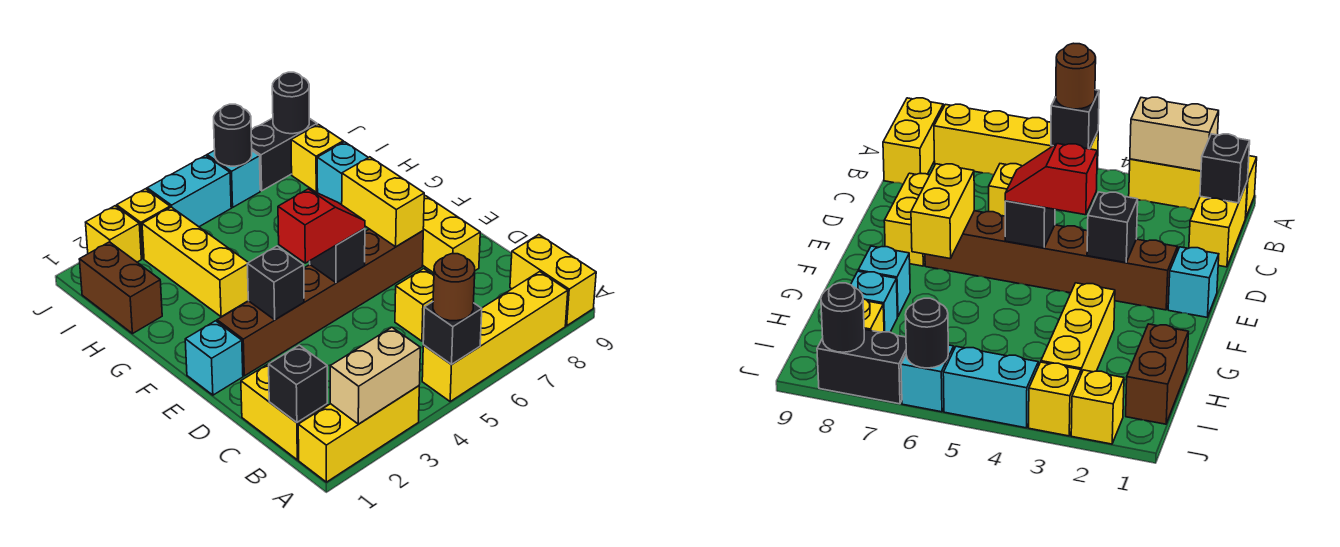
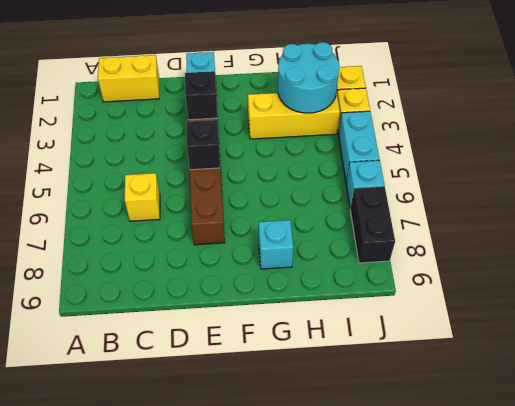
cyan 2x2 round brick [278,42,339,113] -> none
none -> yellow 1x3 brick [298,386,419,482]
none -> yellow 1x4 brick [422,272,568,401]
none -> yellow 1x2 brick [510,235,596,326]

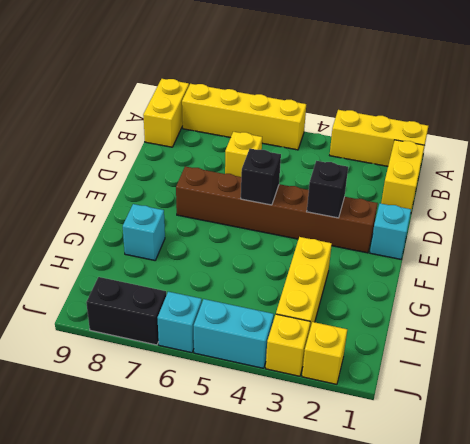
none -> yellow 1x2 brick [423,196,480,273]
none -> brown 1x2 brick [79,242,162,334]
none -> cyan 1x1 brick [317,142,368,205]

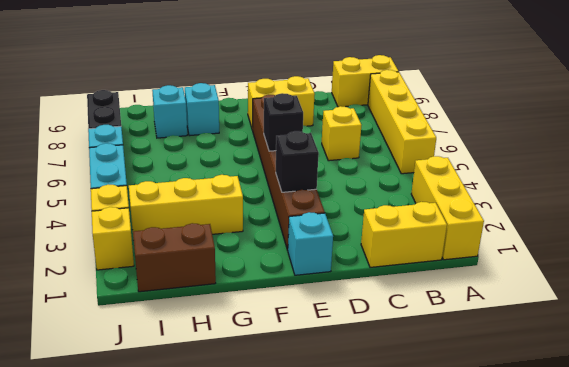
none -> yellow 1x1 brick [291,124,343,192]
none -> tan 1x2 brick [330,327,420,424]
none -> black 1x1 brick [423,302,482,365]

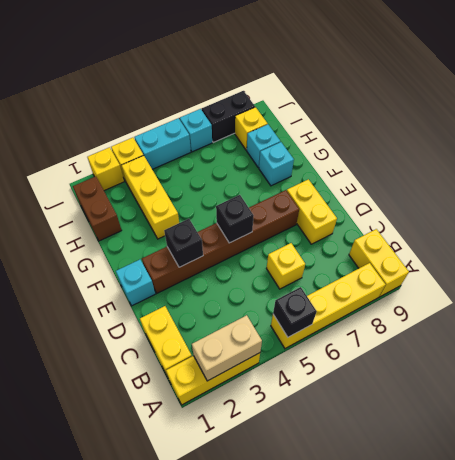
none -> black 1x1 brick [269,345,327,422]
none -> yellow 1x2 brick [342,157,424,247]
none -> black 1x1 round brick [214,104,252,166]

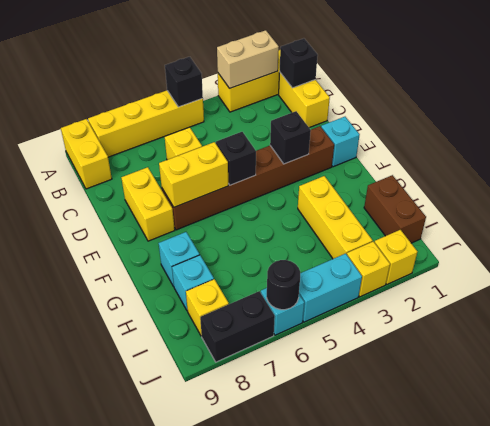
yellow 1x2 brick [159,142,228,207] -> yellow 1x2 brick turned to [342,157,424,247]
none -> black 1x1 round brick [272,72,309,134]
none -> brown 1x1 round brick [433,254,475,321]
none -> red 1x2 slope [278,189,365,263]

